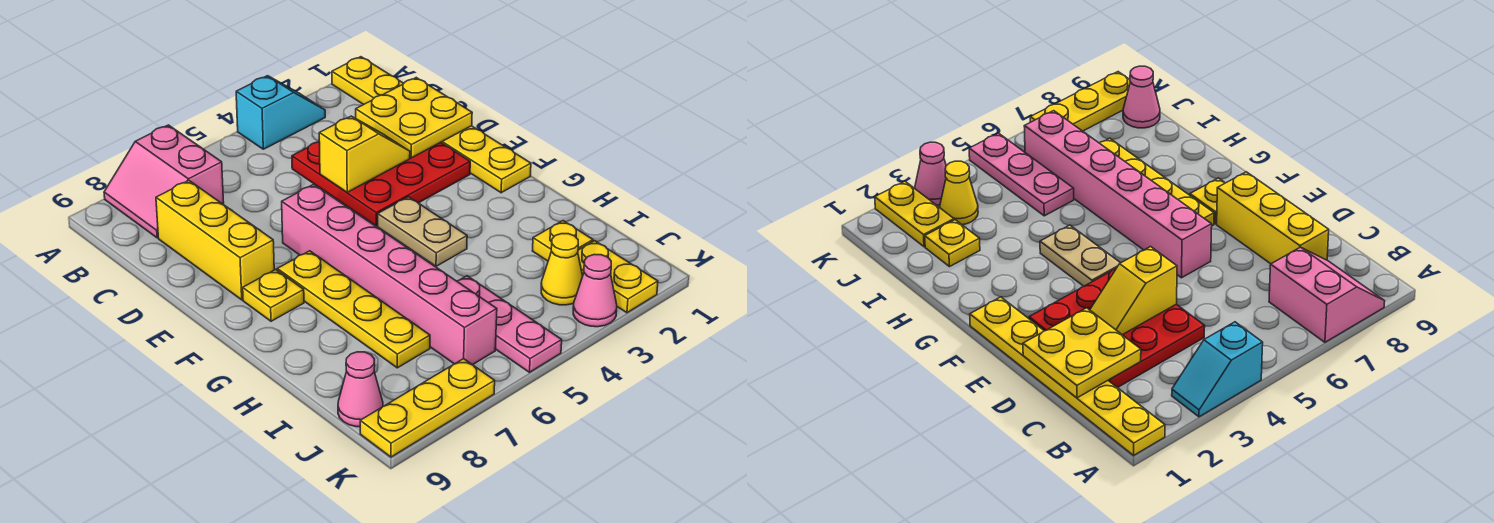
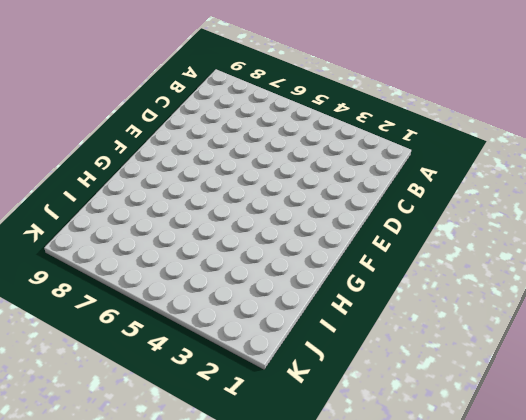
none -> yellow 1x6 plate [332,57,531,193]
none -> cyan 1x2 slope [236,76,325,149]
none -> pink 2x2 slope [104,125,224,238]

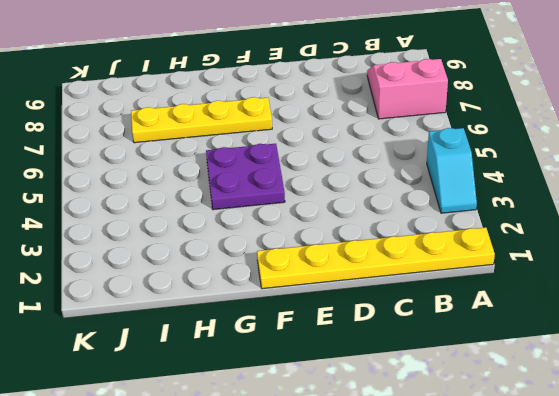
purple 2x2 plate [206,144,285,210] -> tan 1x2 plate [378,197,467,266]
none -> red 3x3 plate [292,142,470,226]
none -> yellow 1x3 brick [156,181,274,300]
none -> pink 1x6 brick [282,184,497,365]

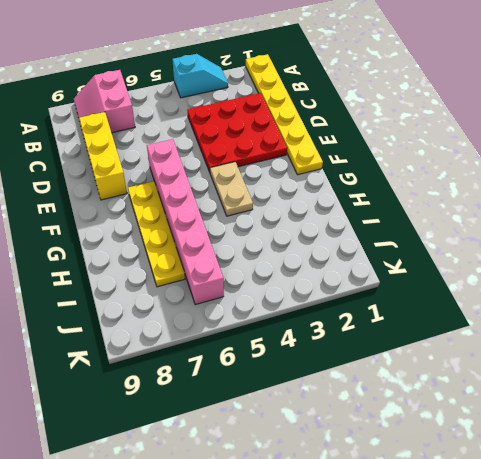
none -> yellow 1x1 plate [243,269,304,321]
none -> yellow 1x1 plate [533,221,593,261]
none -> pink 1x3 plate [457,276,562,372]

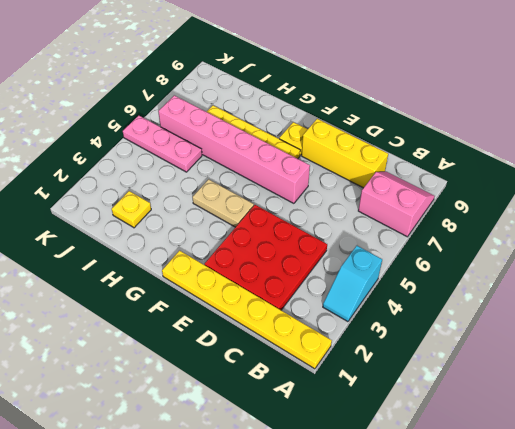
none -> yellow 1x2 plate [578,241,658,313]
none -> yellow 1x1 cone [541,234,583,305]
none -> pink 1x1 cone [338,352,383,427]

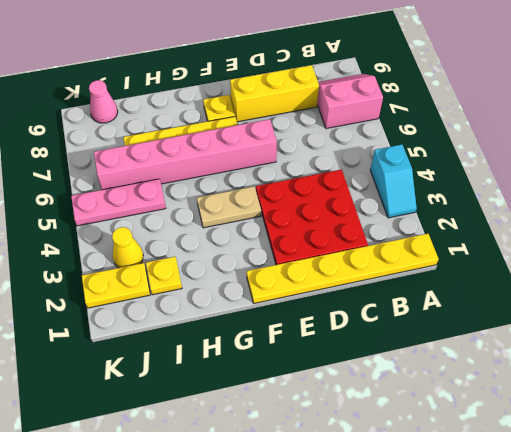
none -> pink 1x1 cone [573,254,617,327]
none -> yellow 1x3 plate [360,359,495,457]
none -> yellow 2x2 plate [356,78,472,158]

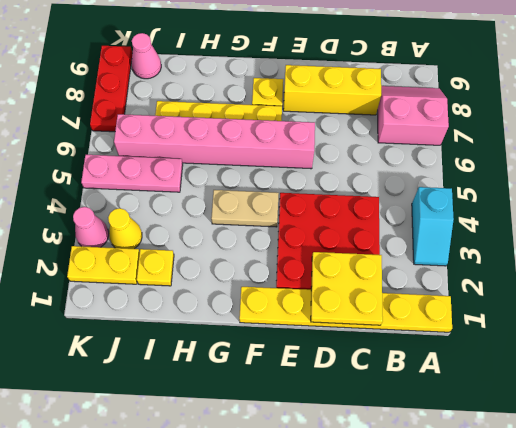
red 1x3 plate [90,46,132,132] -> yellow 1x3 plate [360,359,495,457]
none -> yellow 1x2 slope [319,116,410,192]

